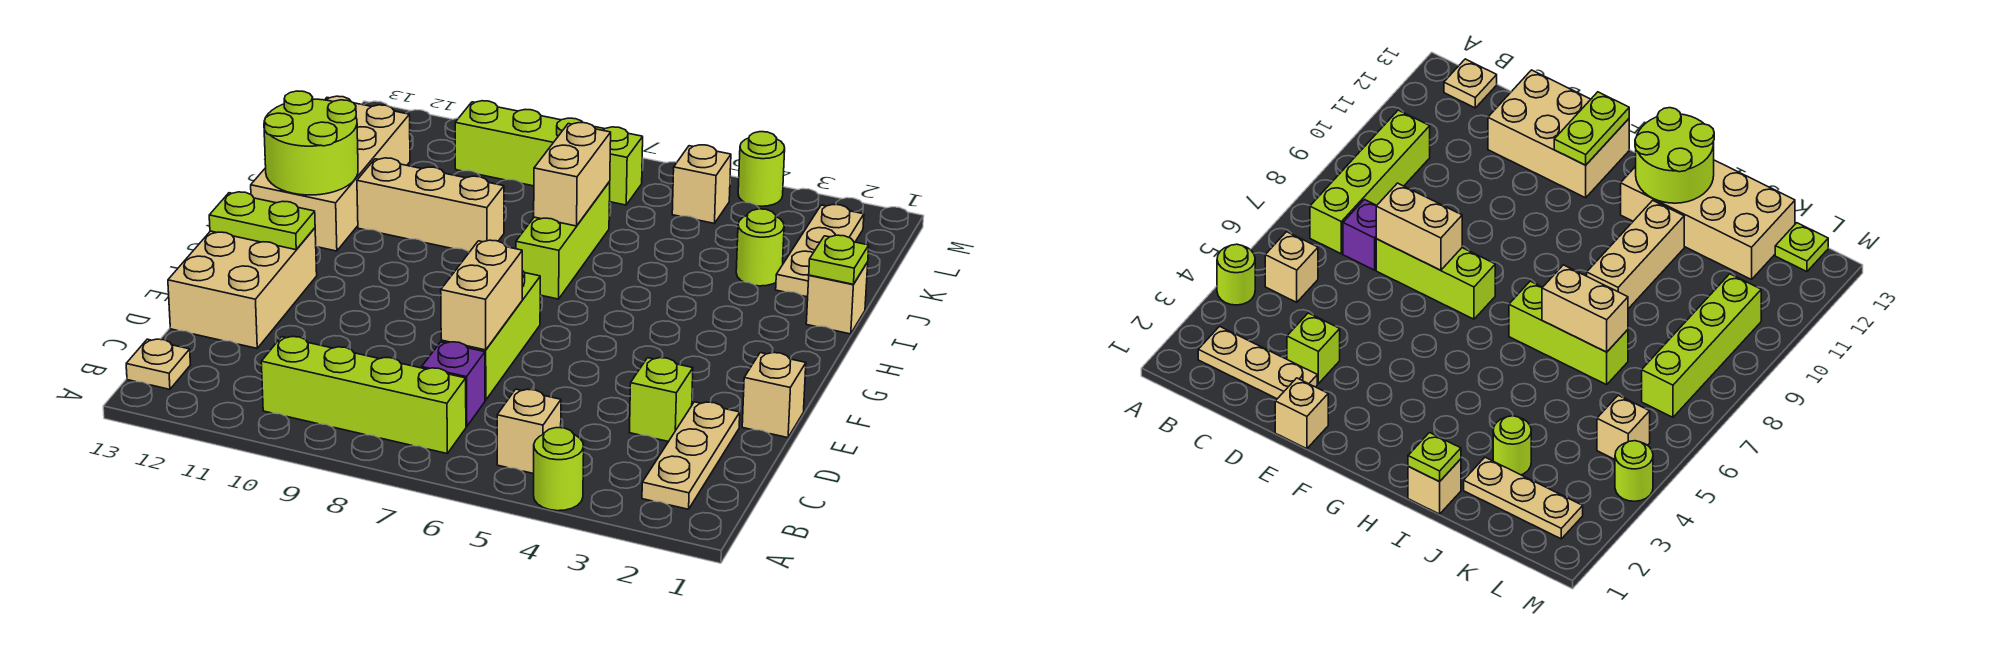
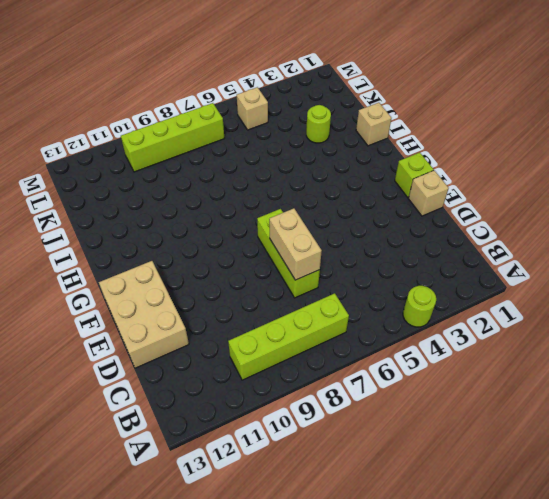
lime 1x1 brick [395,153,434,197] -> lime 1x1 brick moved to [630,358,693,442]
none -> tan 1x3 plate [642,402,740,509]
none -> tan 1x1 brick [497,389,561,474]
none -> tan 1x1 plate [126,339,190,389]

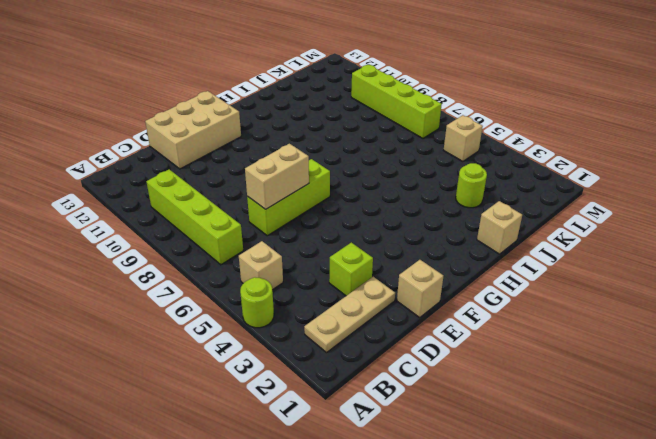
none -> tan 1x1 plate [126,339,190,389]
none -> purple 1x1 brick [422,342,485,427]
none -> lime 1x3 brick [516,182,610,299]

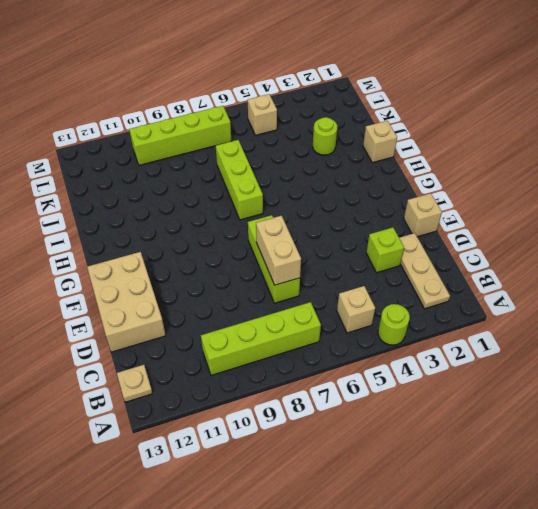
none -> purple 1x1 brick [422,342,485,427]
none -> tan 2x4 brick [251,96,410,251]
none -> tan 1x3 brick [357,158,504,252]

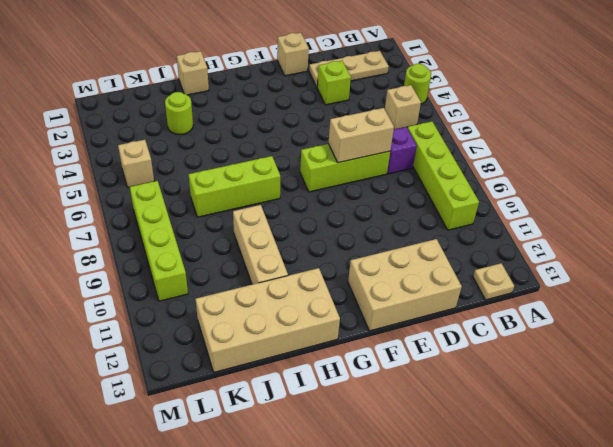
none -> tan 1x3 plate [776,205,864,297]
none -> lime 1x1 plate [1775,223,1828,272]
none -> lime 1x1 round brick [738,132,785,206]

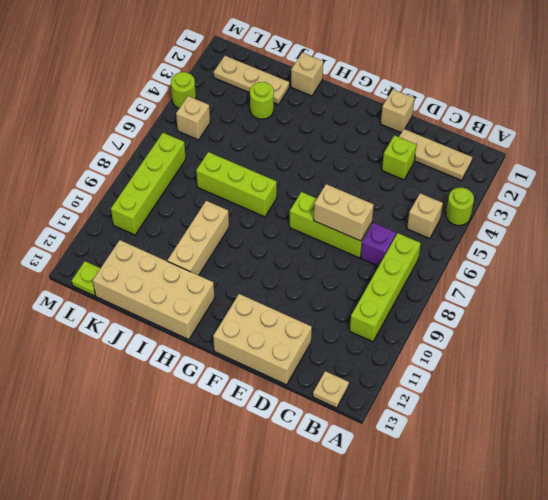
none -> lime 1x2 plate [209,192,315,250]
none -> lime 2x2 round brick [264,91,358,195]
none -> lime 1x1 plate [809,235,869,284]

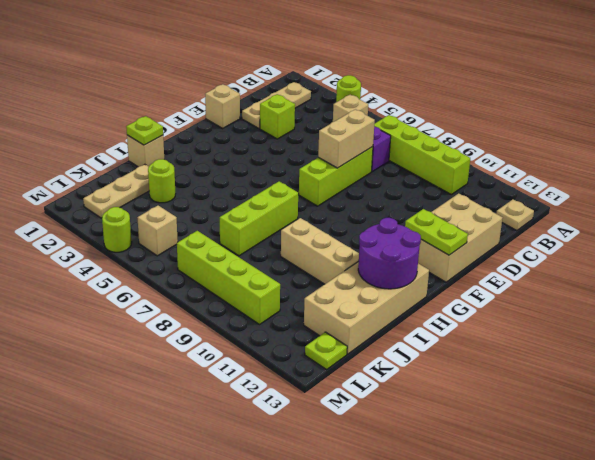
purple 2x2 round brick [358,218,421,289] -> lime 2x2 round brick [264,91,358,195]
none -> tan 1x2 brick [534,123,611,226]

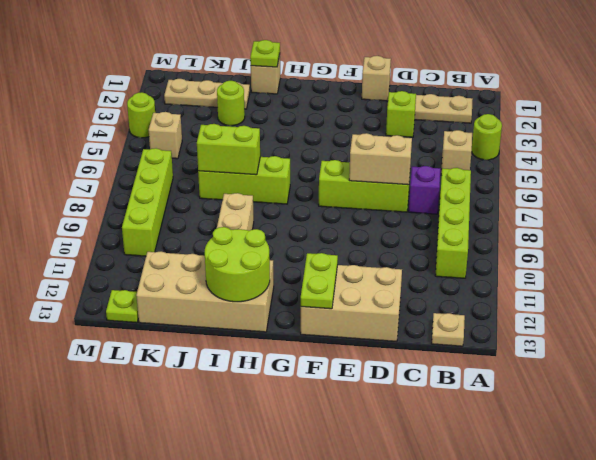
lime 1x2 brick [197,124,260,175] -> tan 1x2 brick [534,123,611,226]

